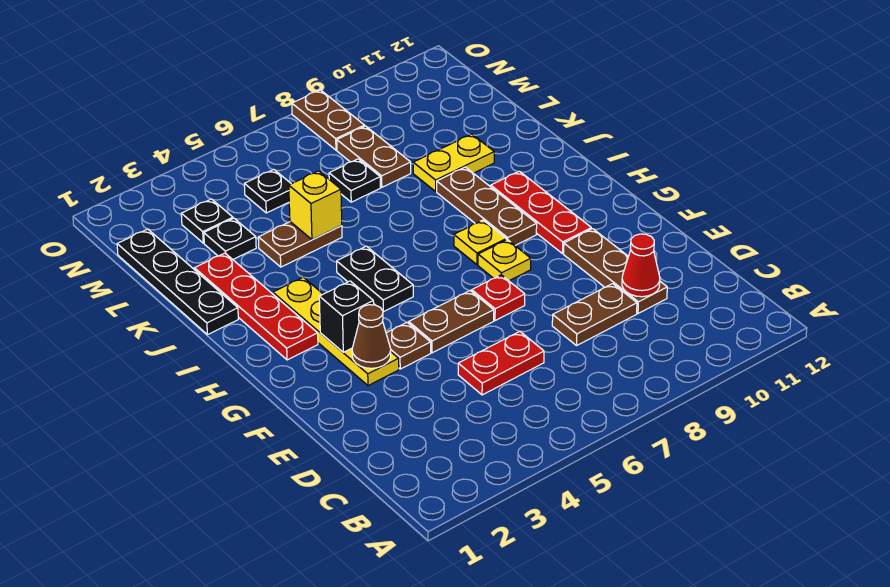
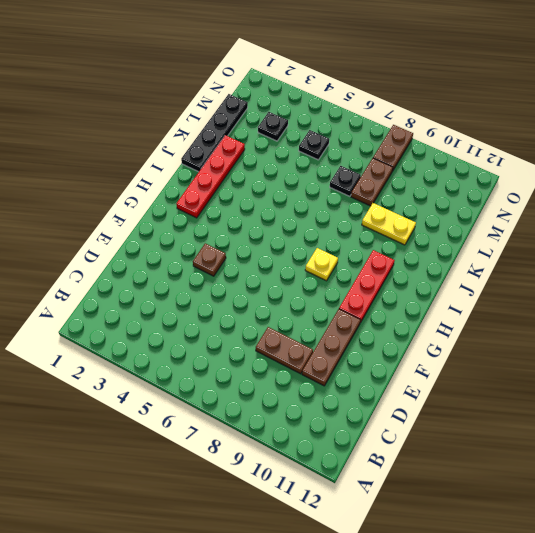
none -> red 1x2 plate [458,332,544,395]
none -> yellow 1x4 plate [273,277,399,386]
none -> brown 1x2 plate [409,291,494,353]

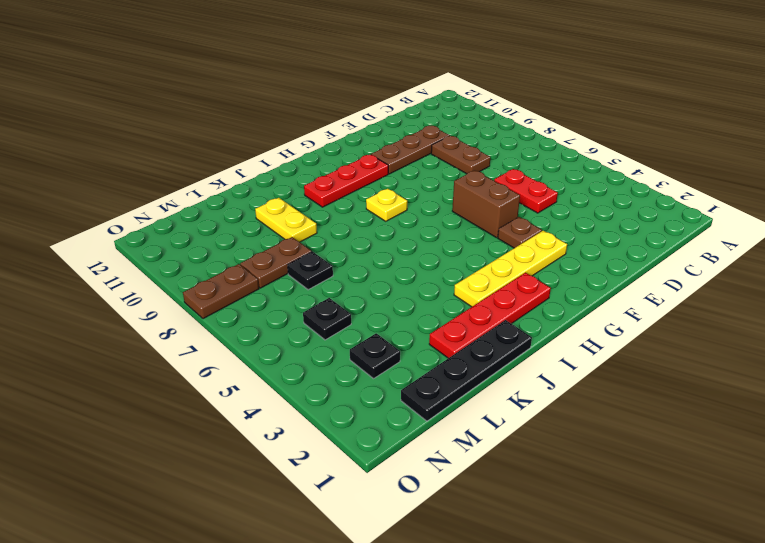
brown 1x2 brick [452,170,520,238] -> brown 1x2 plate [409,291,494,353]
none -> red 1x1 plate [472,275,525,321]
none -> yellow 1x1 plate [478,240,531,281]
none -> black 1x2 plate [337,246,413,312]

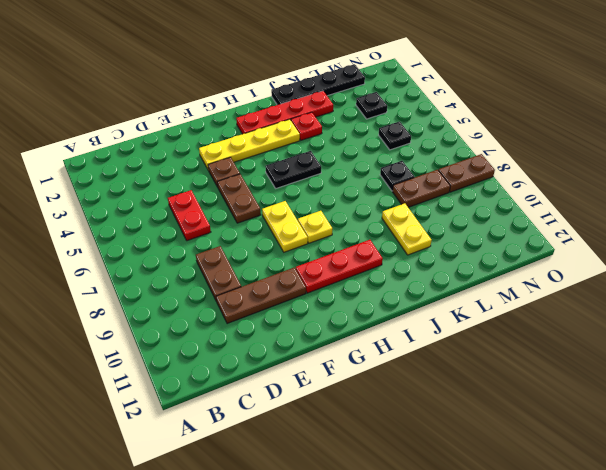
yellow 1x2 plate [262,201,308,252] -> yellow 1x1 plate [478,240,531,281]
red 1x1 plate [291,112,322,140] -> red 1x1 plate moved to [472,275,525,321]
none -> brown 1x3 plate [437,167,537,245]
none -> brown 1x2 plate [258,222,342,267]
none -> black 1x1 plate [204,218,256,259]

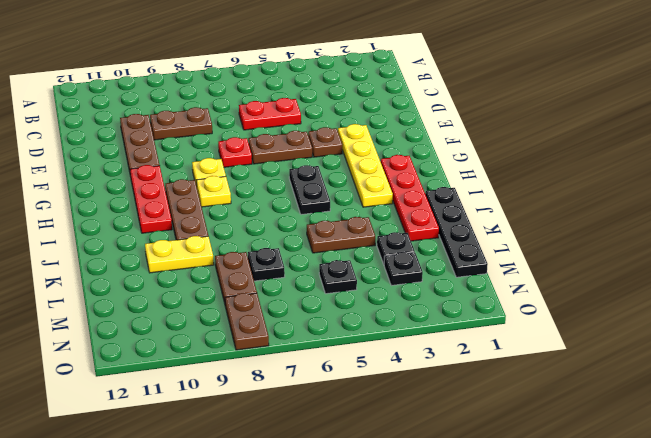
none -> red 1x1 cone [622,234,660,297]
none -> brown 1x1 cone [352,305,391,368]
none -> black 1x1 brick [319,281,374,352]

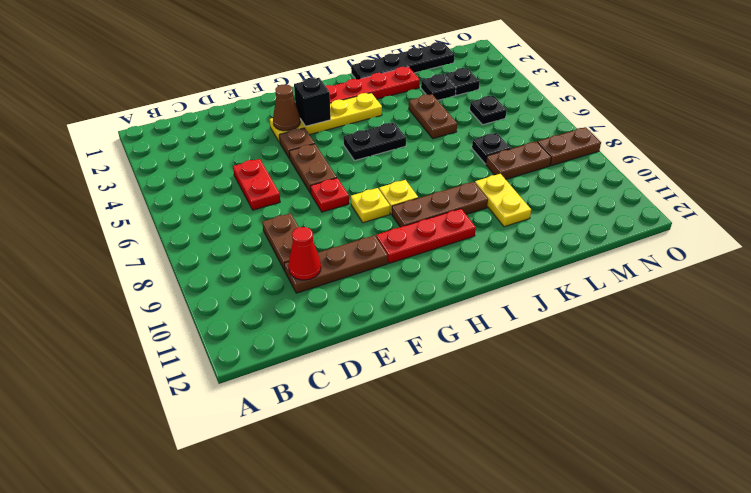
none -> yellow 1x1 brick [289,171,342,240]

